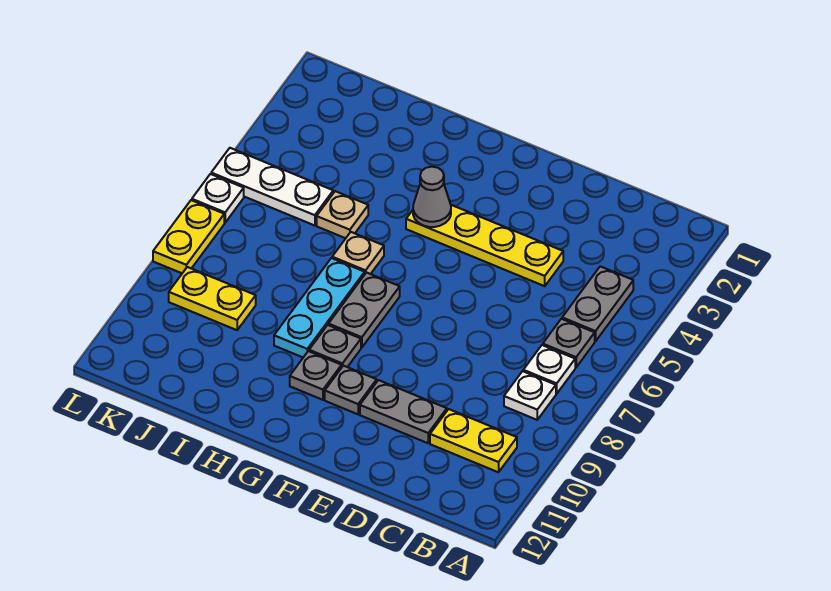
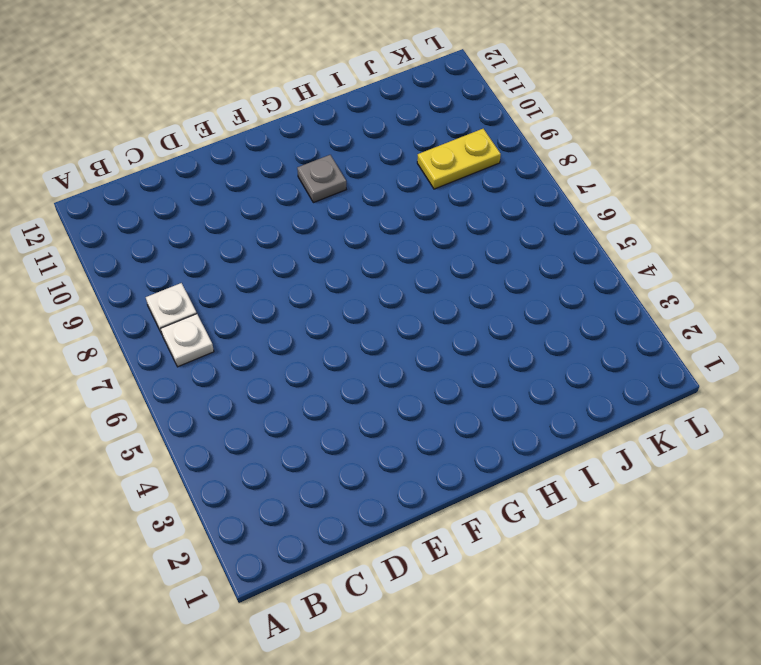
none -> grey 1x2 plate [562,266,633,341]
none -> grey 1x1 plate [543,319,595,367]
none -> yellow 1x2 plate [430,409,517,472]

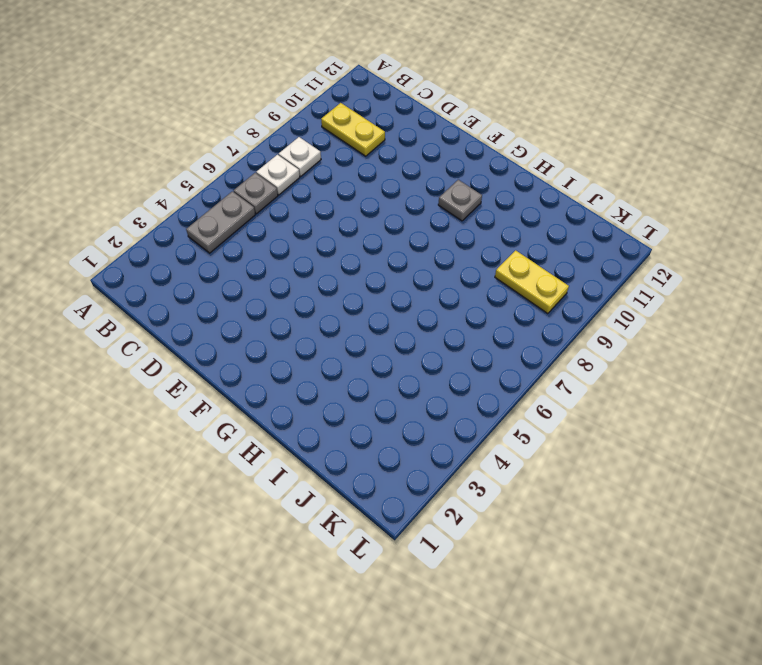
none -> yellow 1x4 plate [406,205,563,286]
none -> grey 1x2 plate [360,380,447,443]
none -> grey 1x1 plate [325,366,377,414]

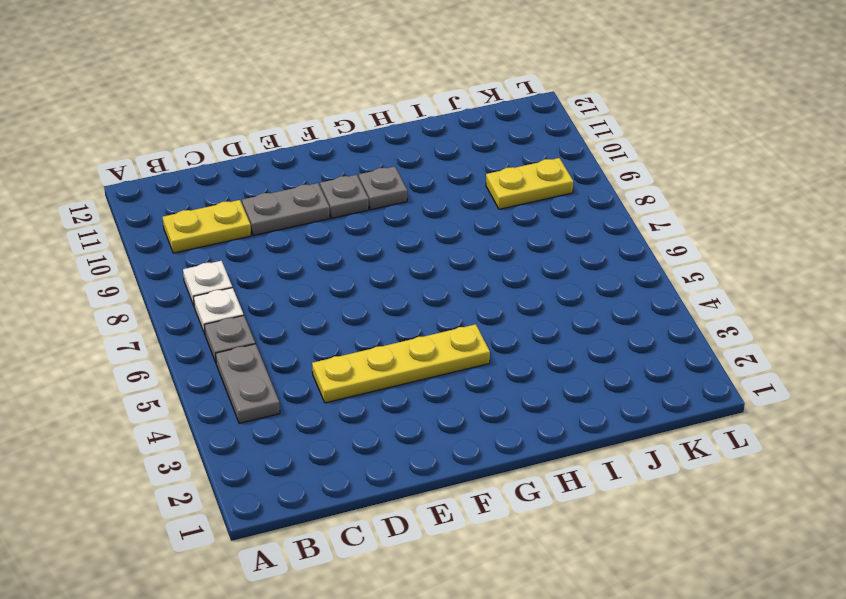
none -> grey 1x2 plate [328,273,400,348]
none -> grey 1x1 plate [309,325,361,367]
none -> tan 1x1 plate [332,232,384,274]

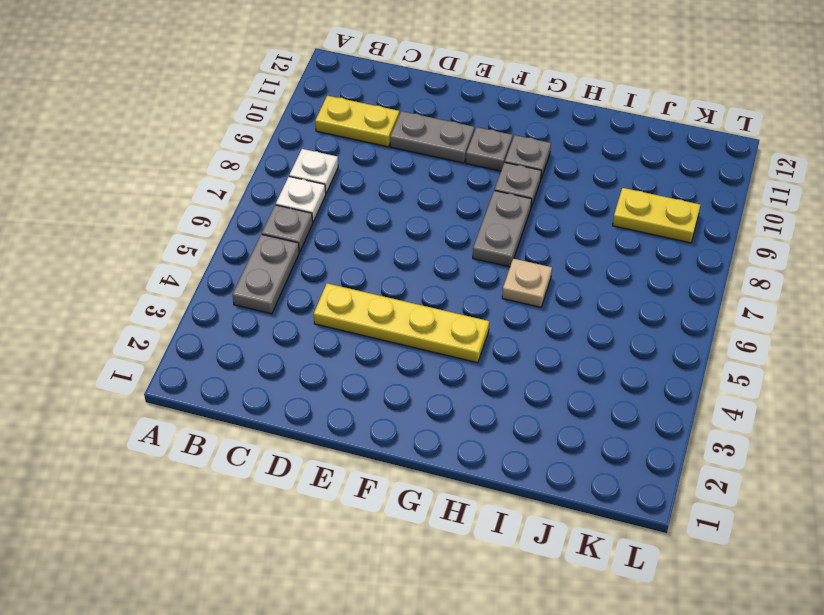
none -> cyan 1x3 plate [274,258,365,357]
none -> tan 1x1 plate [317,191,368,238]
none -> white 1x3 plate [211,148,333,226]

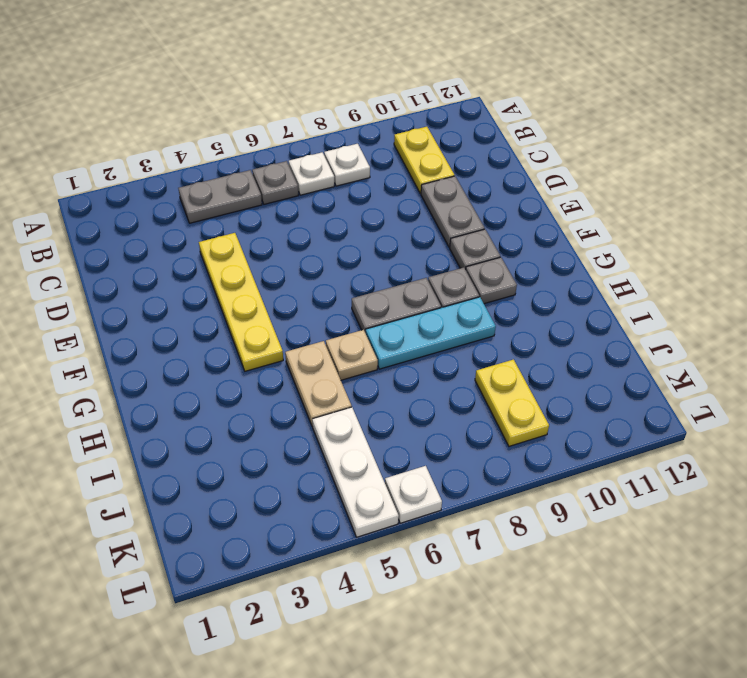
tan 1x2 plate [285,341,352,427] -> tan 1x1 plate [317,191,368,238]
none -> yellow 1x2 plate [153,200,224,273]
none -> grey 1x1 cone [413,167,451,227]

